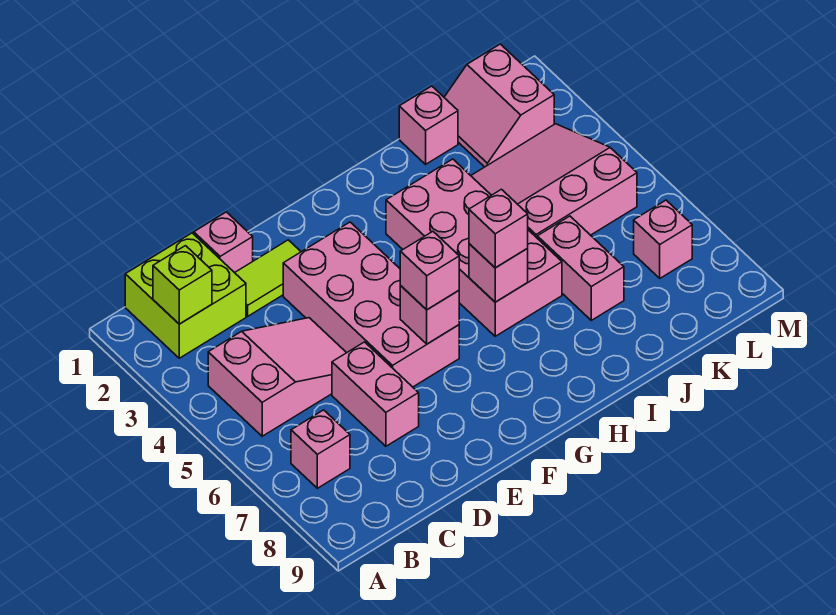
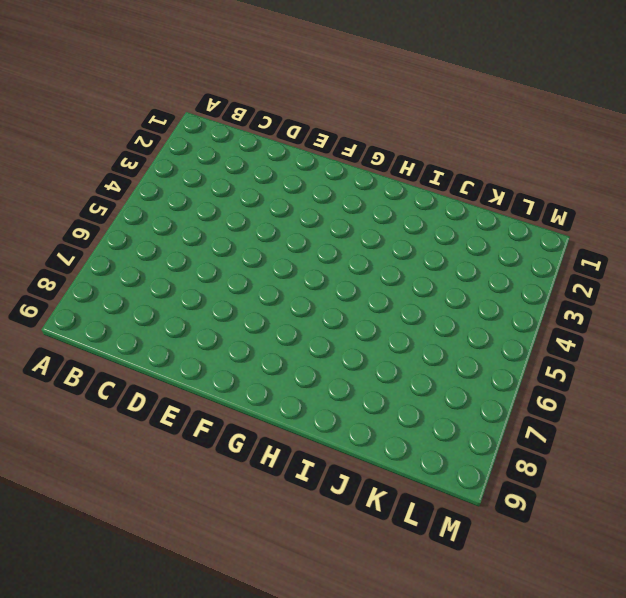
none -> lime 2x2 brick [125,233,246,358]
none -> pink 2x3 slope [208,318,346,436]
none -> pink 1x1 brick [291,410,350,488]

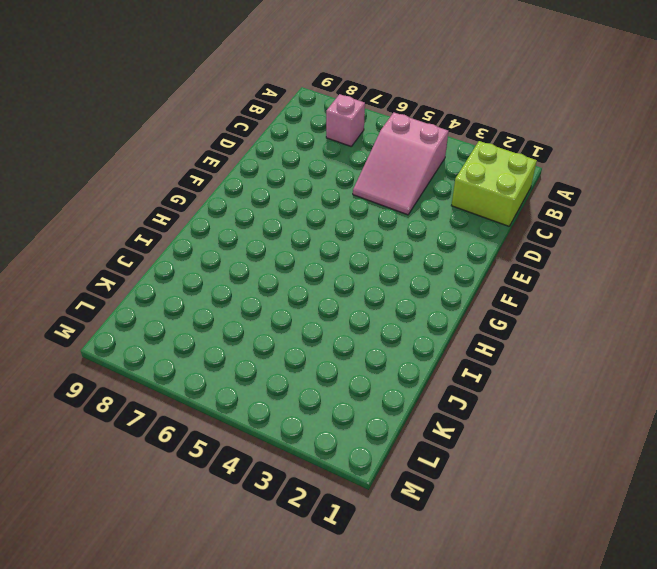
none -> pink 1x1 brick [194,212,253,273]
none -> lime 1x2 tile [235,240,301,316]
none -> pink 1x2 brick [332,342,419,446]

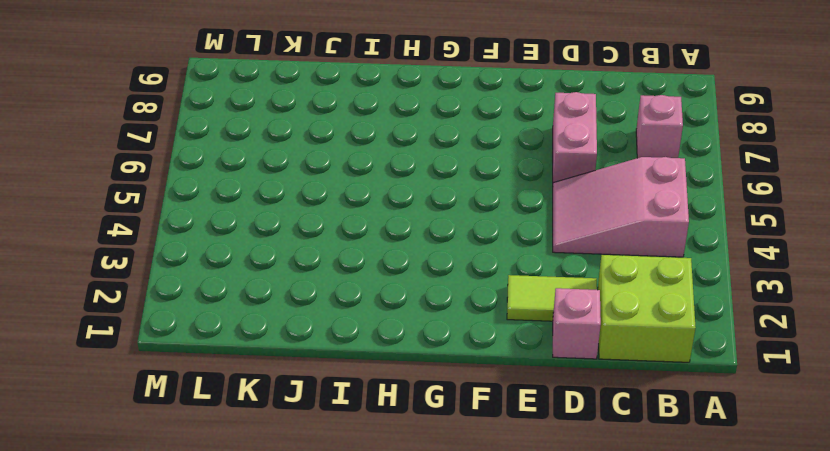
none -> pink 2x4 brick [283,222,459,387]
none -> pink 2x4 brick [386,159,562,336]
none -> pink 1x1 brick [399,86,458,164]

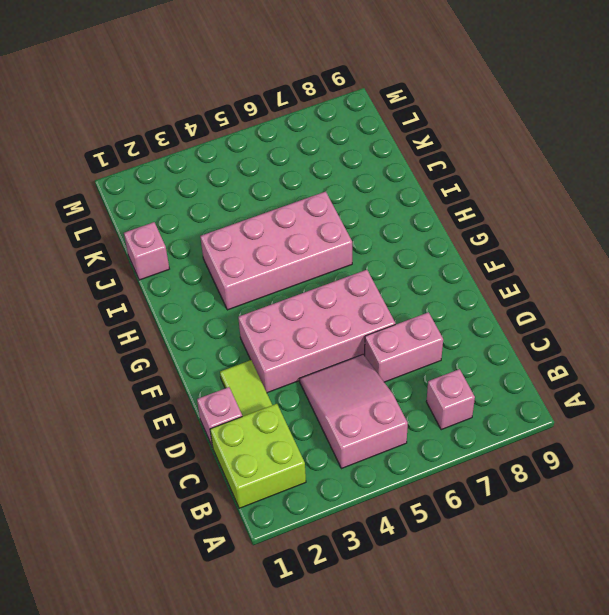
none -> pink 3x3 slope [471,124,637,238]
none -> pink 1x2 brick [537,216,624,320]
none -> pink 2x2 slope [444,44,554,167]

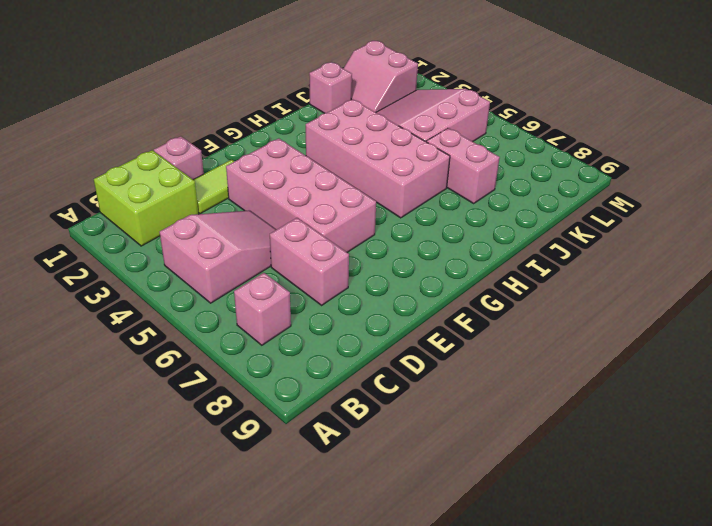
none -> pink 1x1 brick [634,200,692,278]
none -> lime 1x1 brick [153,246,212,324]
none -> pink 1x1 brick [400,286,459,344]

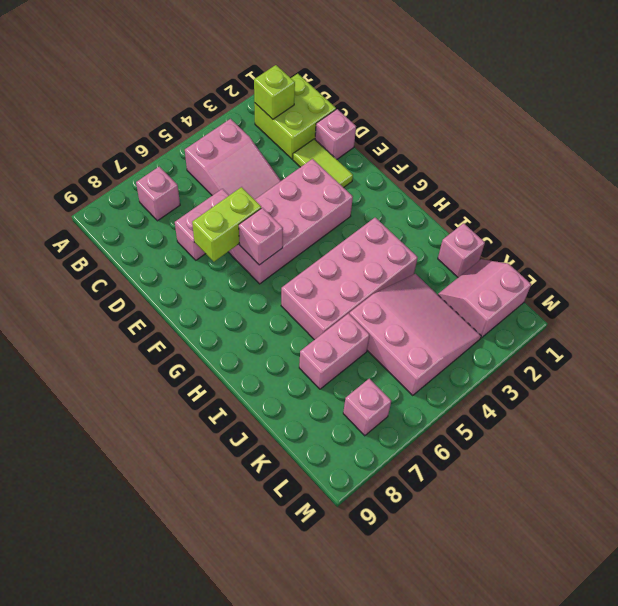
lime 1x2 brick [192,187,261,262] -> none
none -> pink 1x1 brick [469,244,528,302]
none -> pink 1x1 brick [400,232,459,310]
none -> pink 1x1 brick [469,189,528,268]

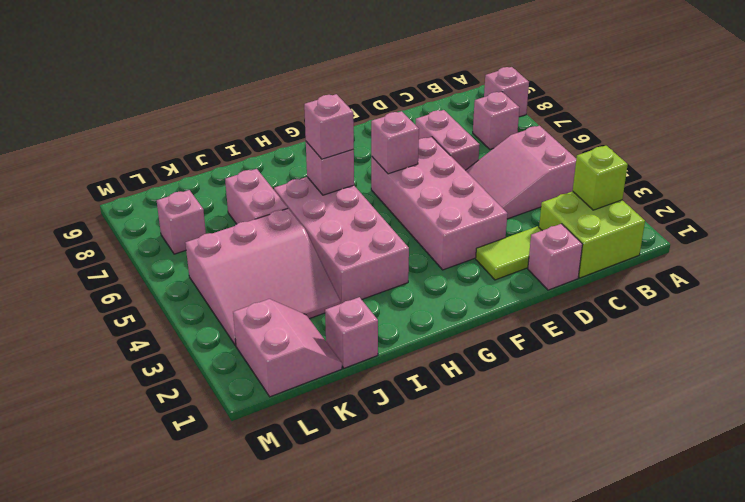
pink 1x1 brick [484,67,529,117] -> pink 1x1 brick moved to [400,232,459,310]

